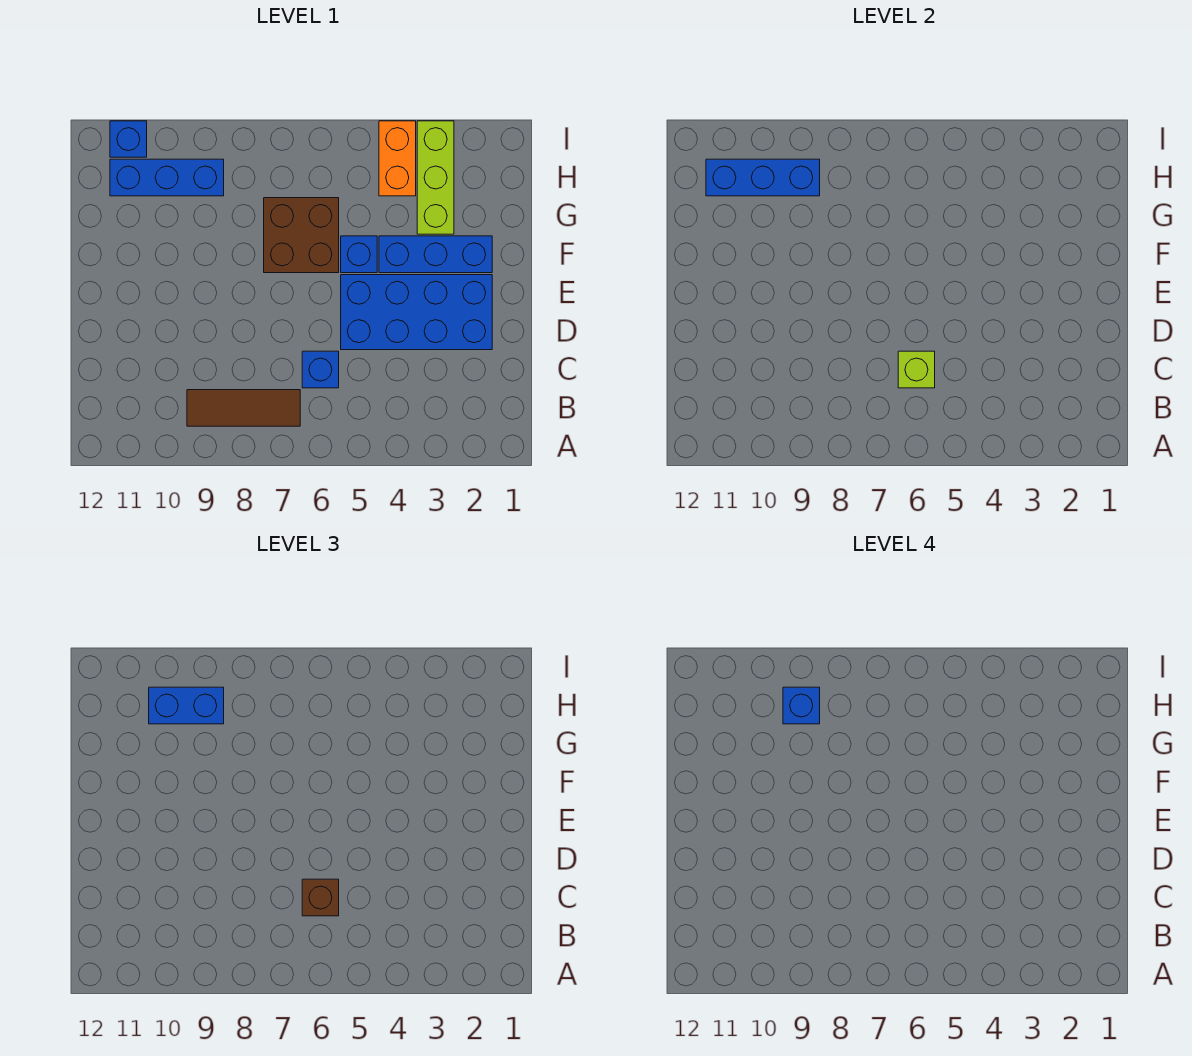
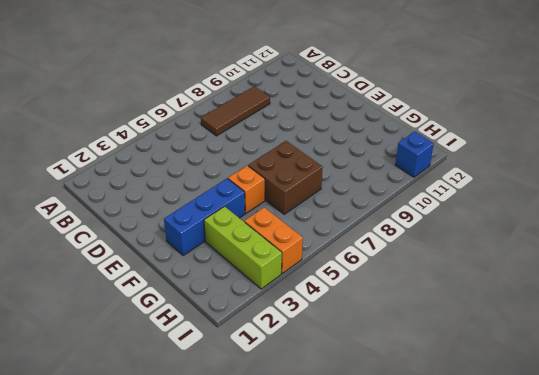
orange 1x1 brick [228,165,265,213] -> blue 1x1 brick [341,236,377,273]
none -> blue 1x1 brick [302,351,339,388]
none -> blue 2x4 brick [341,275,492,350]
none -> blue 1x3 brick [110,159,224,196]

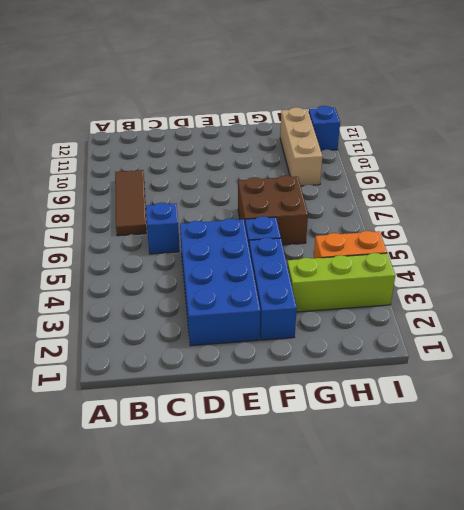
tan 1x3 brick [280,107,322,186] -> blue 1x3 brick [110,159,224,196]
none -> lime 1x1 brick [898,351,935,388]
none -> blue 1x3 brick [706,159,820,196]
none -> brown 1x1 brick [302,879,339,916]

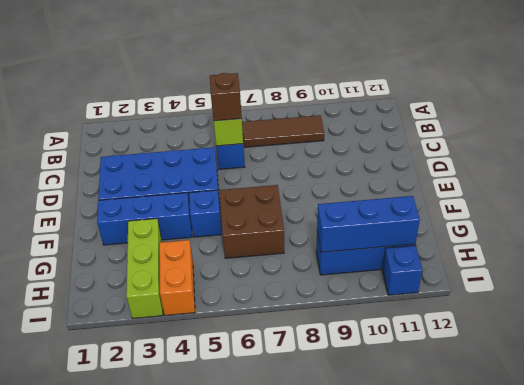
none -> blue 1x2 brick [149,687,224,724]
none -> blue 1x1 brick [783,687,820,724]

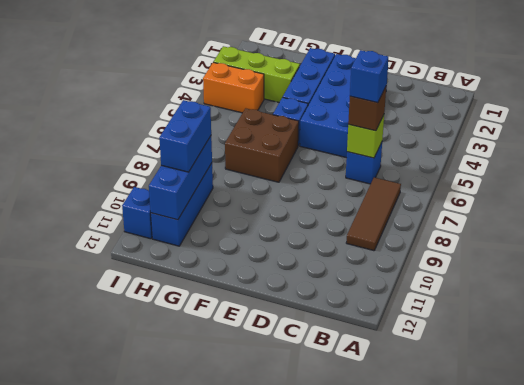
blue 1x1 brick [350,50,388,103] -> blue 1x1 brick moved to [783,687,820,724]

